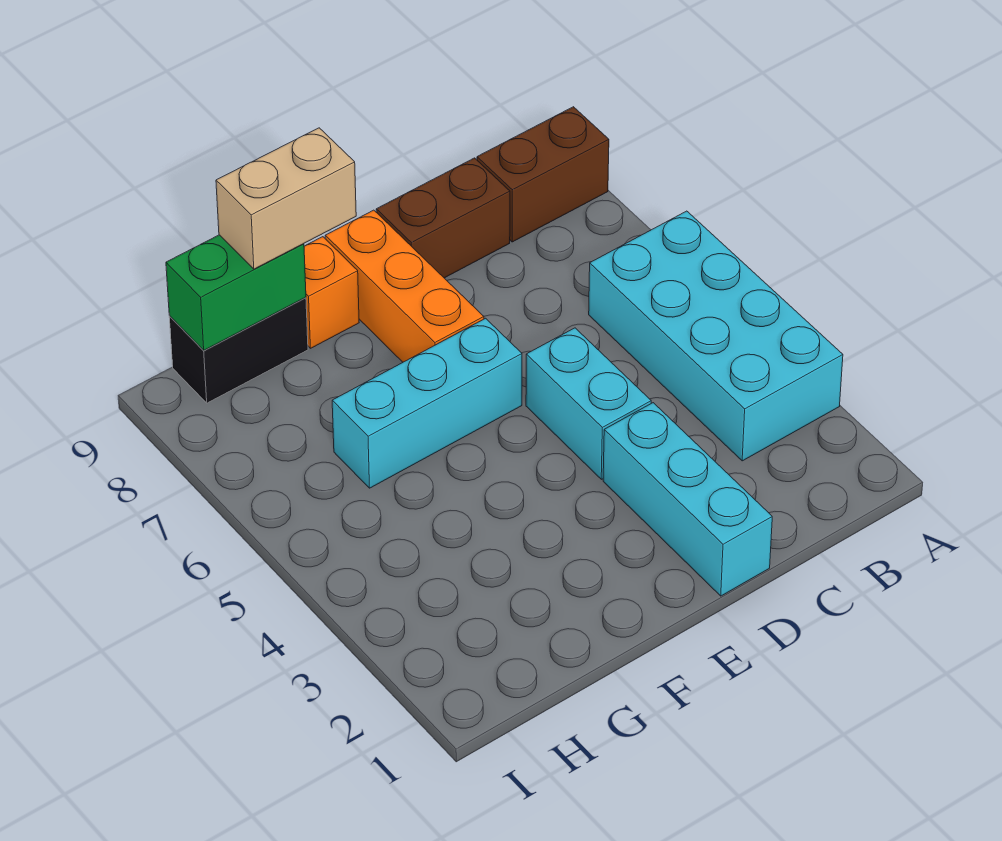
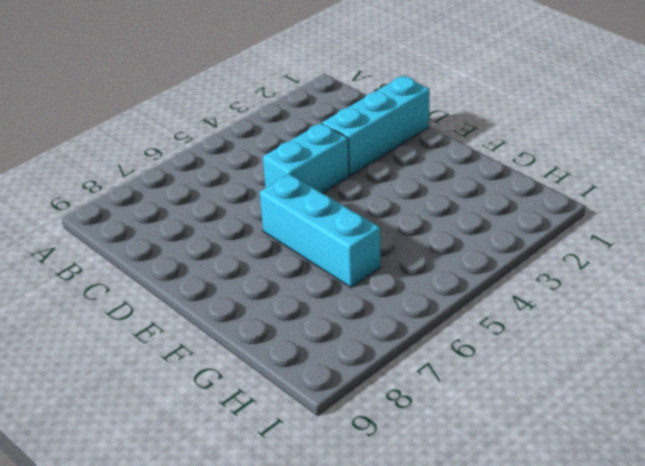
none -> cyan 2x4 brick [589,211,843,461]
none -> brown 1x2 brick [477,107,609,242]

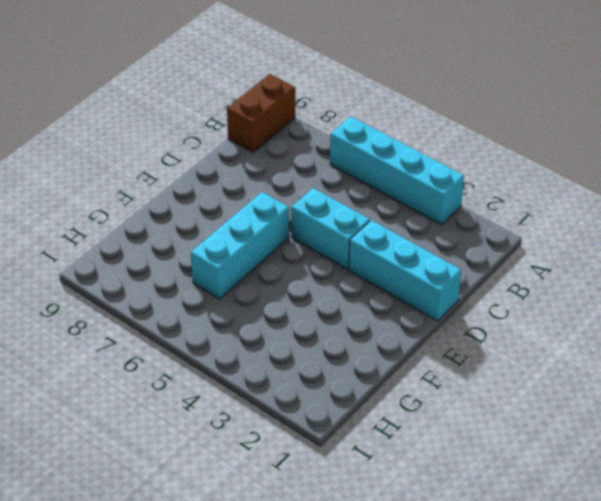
cyan 1x4 brick [330,116,464,225] -> cyan 2x4 brick [589,211,843,461]
none -> brown 1x2 brick [376,158,510,278]
none -> orange 1x3 brick [325,210,484,362]

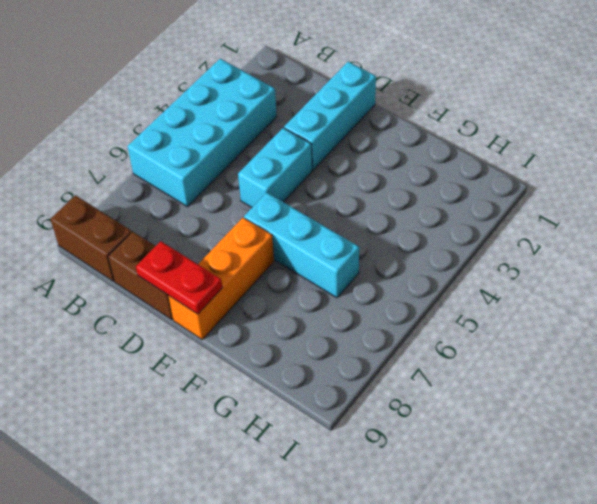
red 1x2 plate [136,241,222,314] -> none
none -> orange 1x1 brick [304,237,359,348]
none -> black 1x2 brick [169,298,308,403]

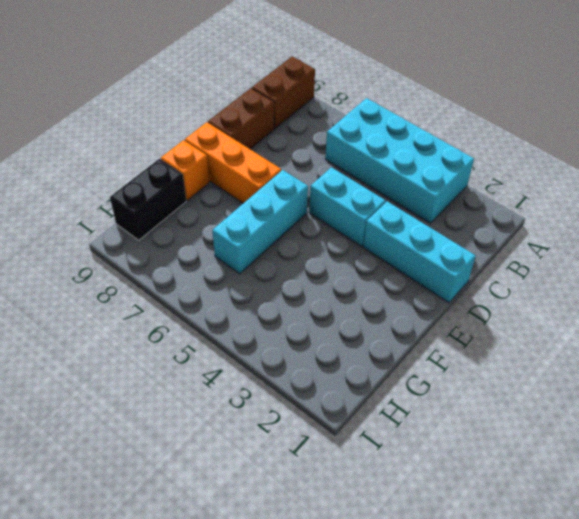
none -> green 1x2 brick [166,235,306,350]
none -> tan 1x2 brick [216,128,356,269]

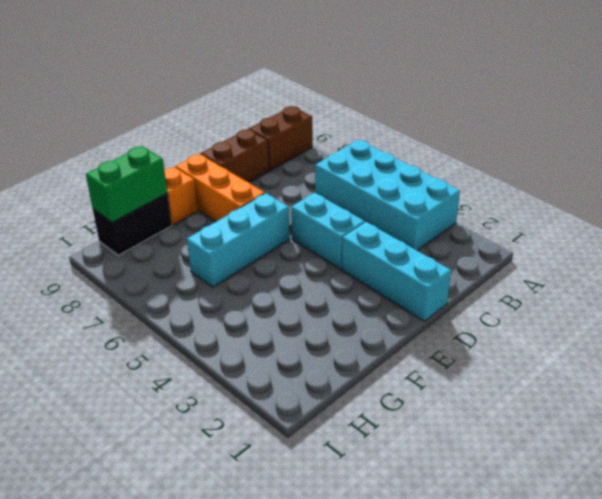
none -> tan 1x2 brick [216,128,356,269]

